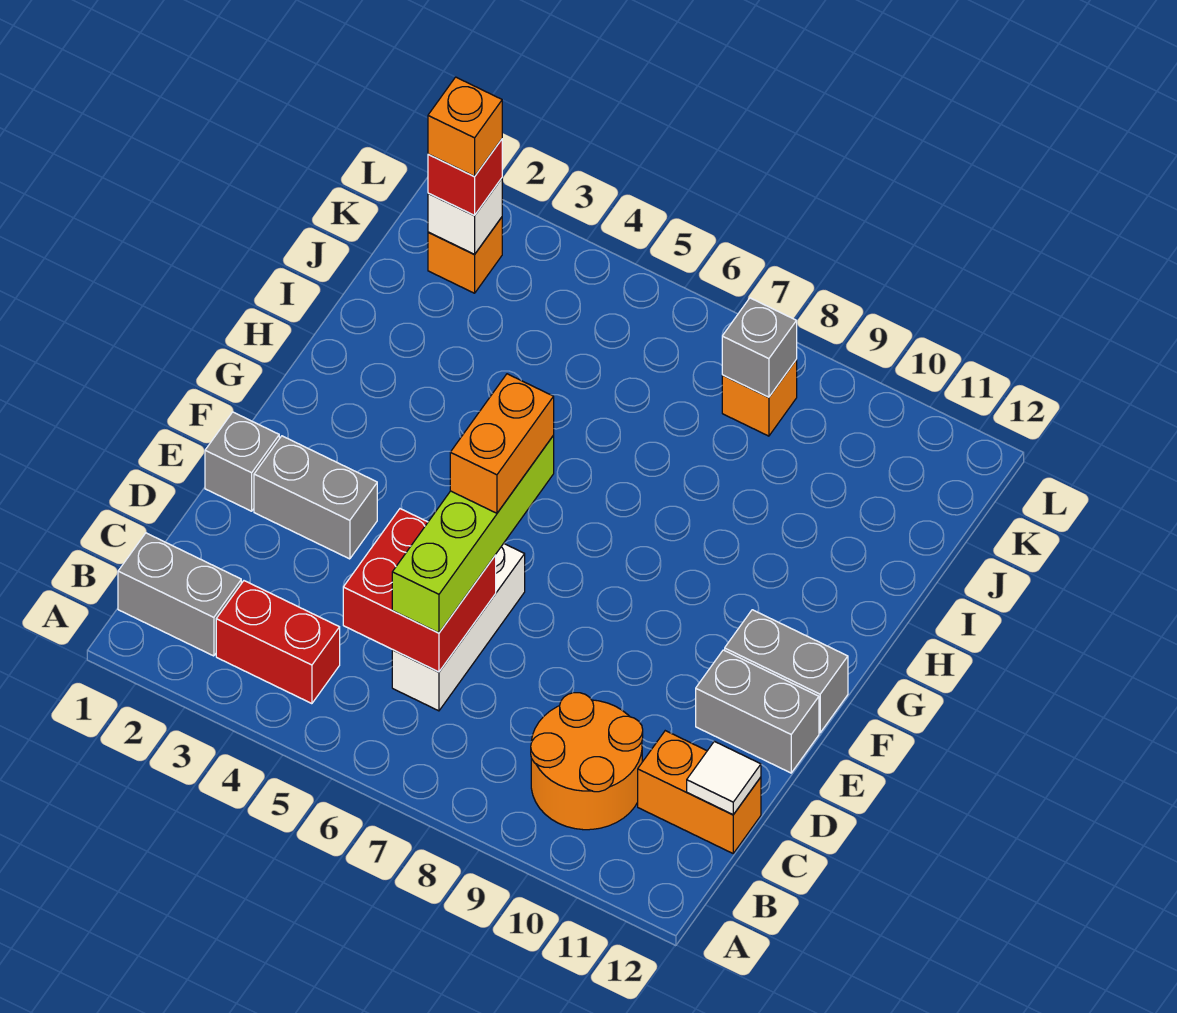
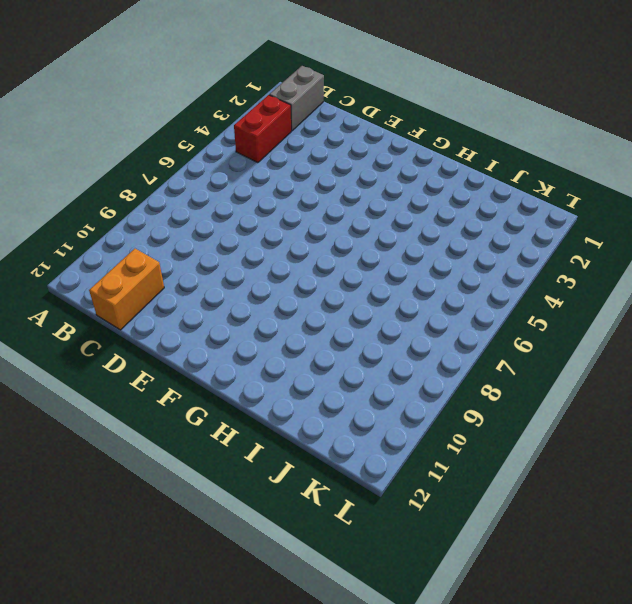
none -> orange 2x2 round brick [531,693,643,830]
none -> white 1x3 brick [392,543,525,711]
none -> grey 1x1 brick [205,412,279,511]

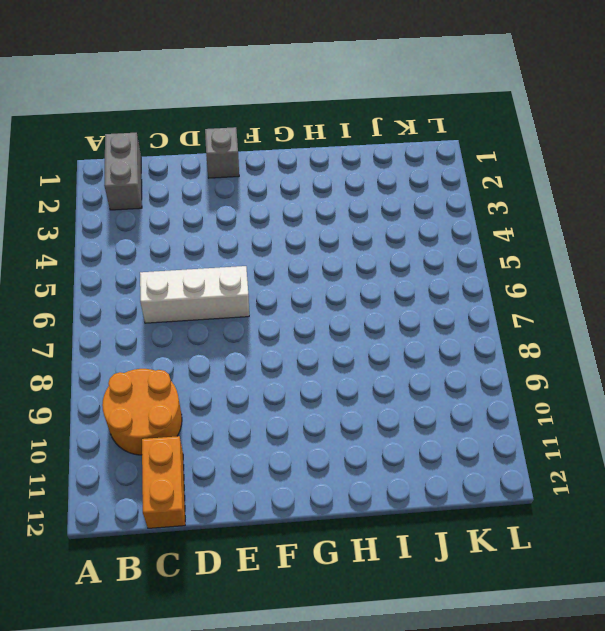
none -> red 1x2 brick [216,581,340,704]
none -> grey 1x2 brick [254,436,377,559]
none -> grey 1x2 brick [696,650,819,773]

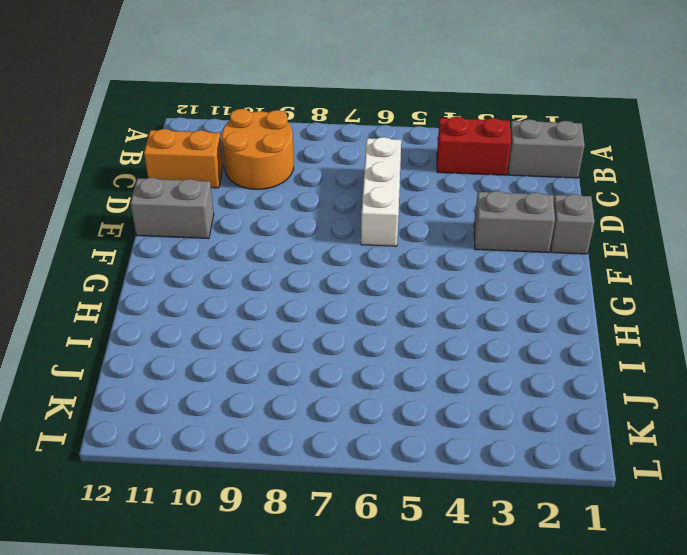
none -> grey 1x2 brick [725,610,848,733]
none -> orange 1x1 brick [428,217,502,293]
none -> orange 1x1 brick [722,360,797,436]

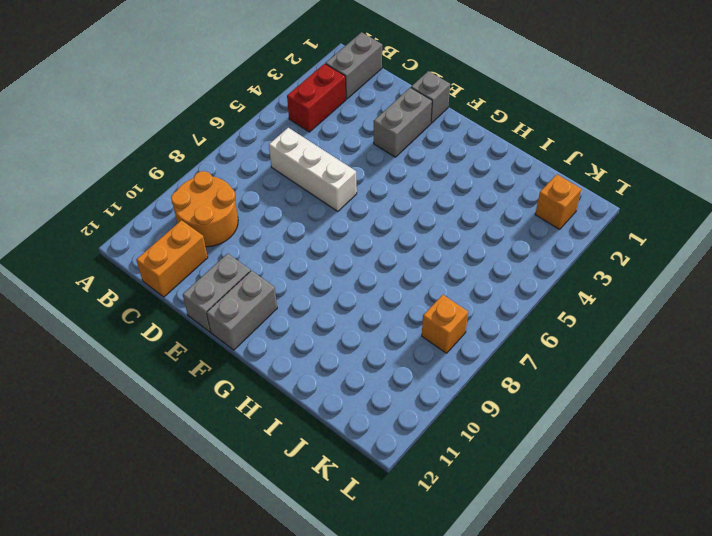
none -> red 2x2 brick [343,509,496,672]
none -> white 1x1 tile [687,741,761,815]
none -> white 1x1 brick [428,178,502,254]

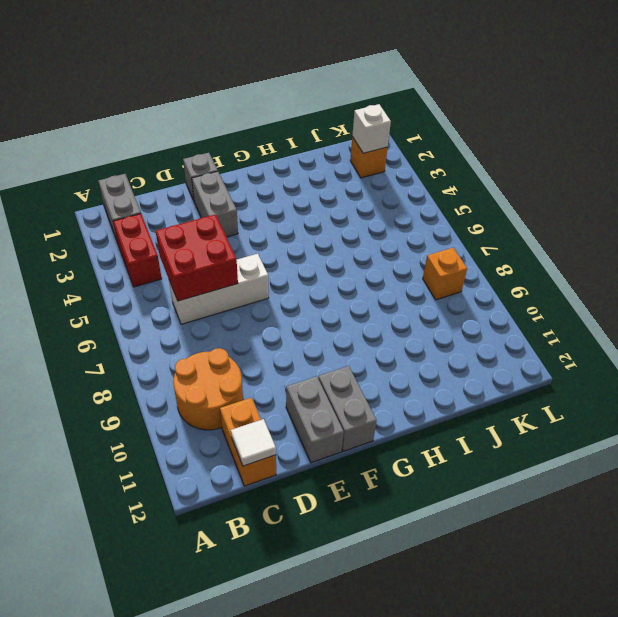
none -> grey 1x1 brick [722,298,797,397]
none -> lime 1x4 brick [392,436,554,633]
none -> red 1x1 brick [428,139,502,215]

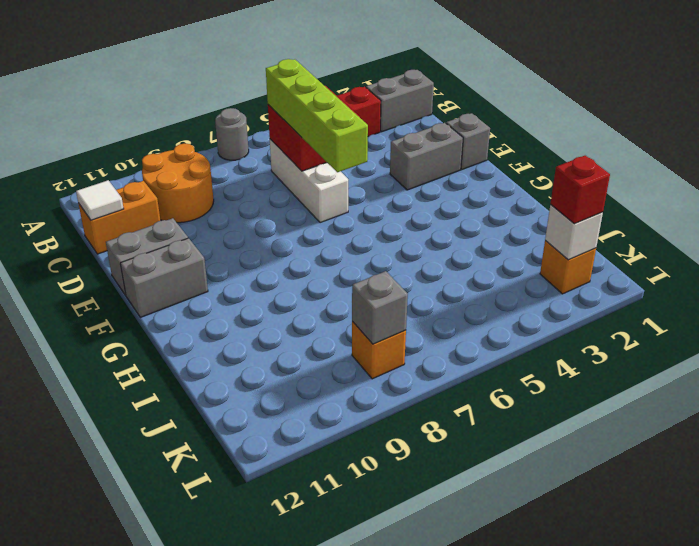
grey 1x1 round brick [215,108,249,160] -> none
none -> orange 1x2 brick [450,374,554,513]
none -> orange 1x1 brick [428,77,502,177]

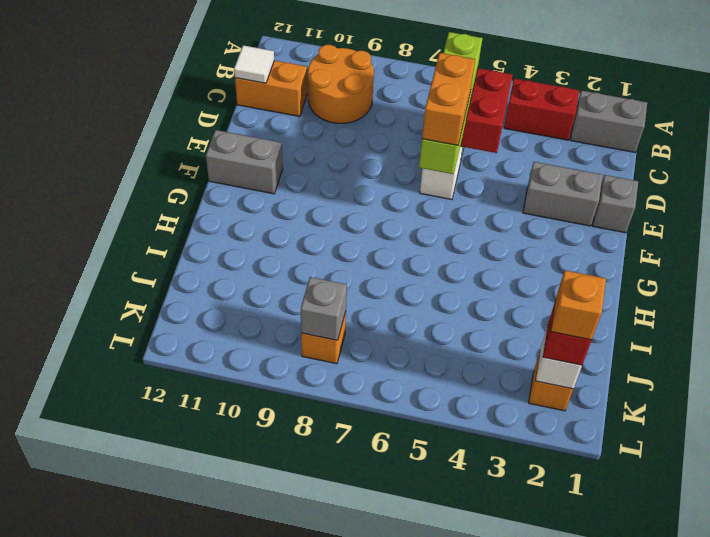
none -> grey 1x2 brick [696,650,819,773]

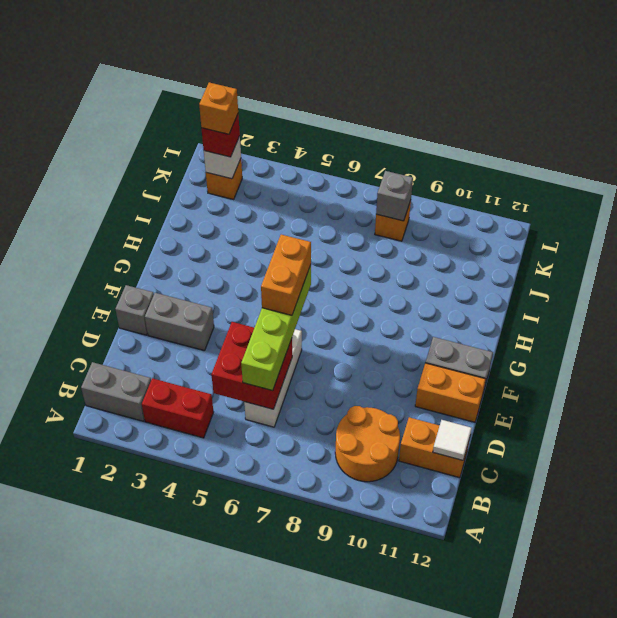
orange 1x2 brick [415,363,486,422] -> grey 1x2 brick [696,650,819,773]

